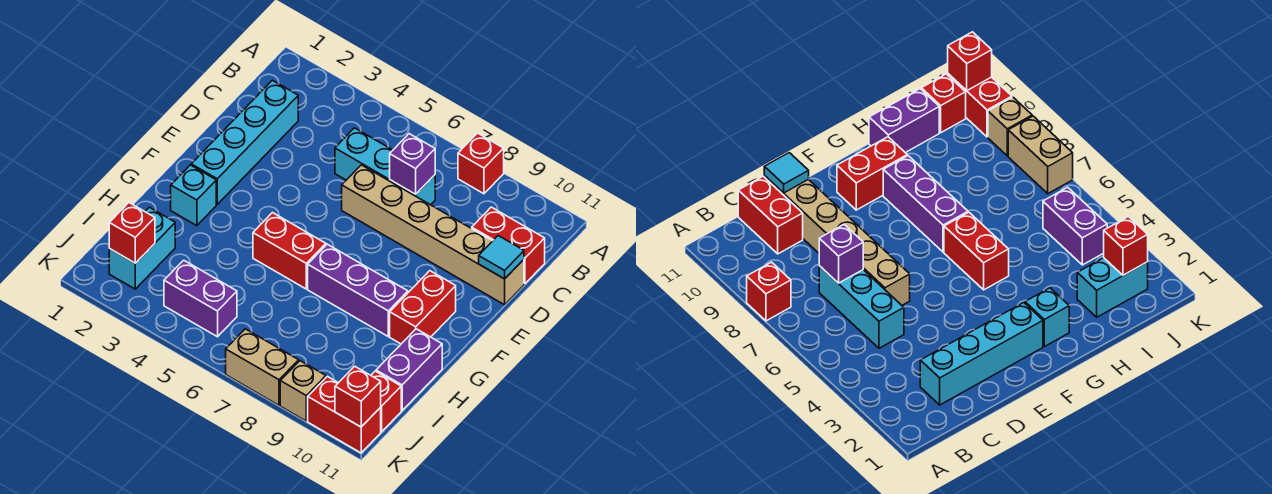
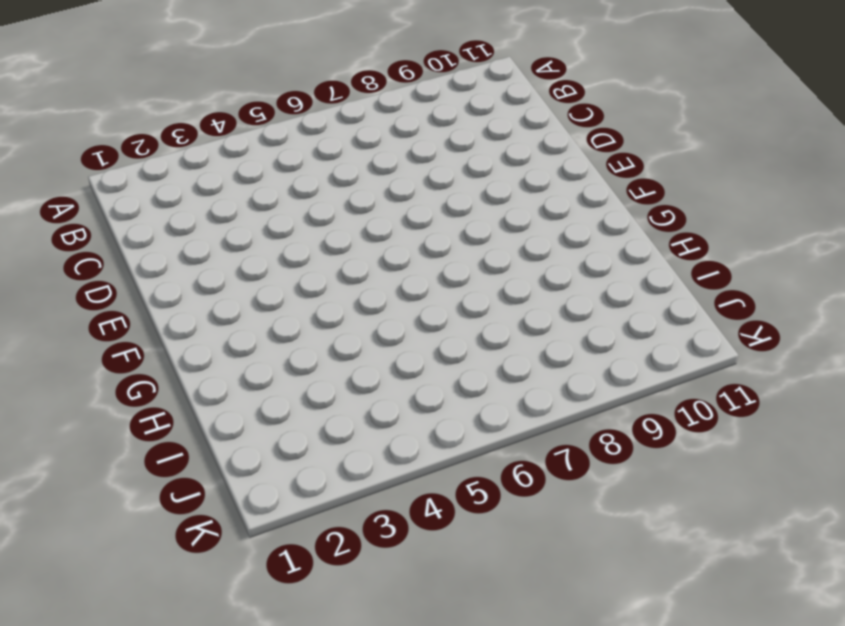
none -> red 1x1 brick [458,133,504,194]
none -> cyan 1x4 brick [191,80,298,204]
none -> cyan 1x3 brick [335,128,435,205]

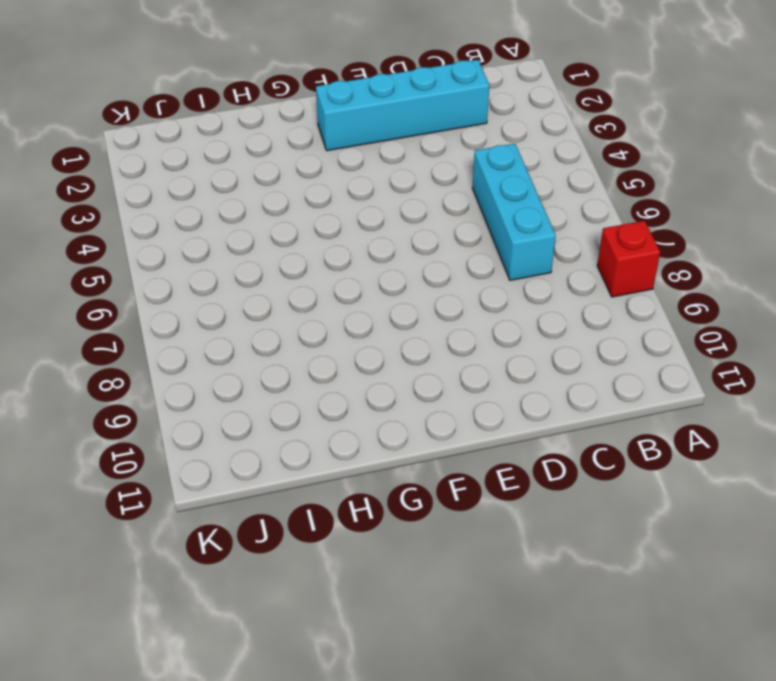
none -> red 1x2 brick [472,207,545,283]
none -> tan 1x6 brick [342,165,524,305]
none -> red 1x2 brick [390,271,456,344]

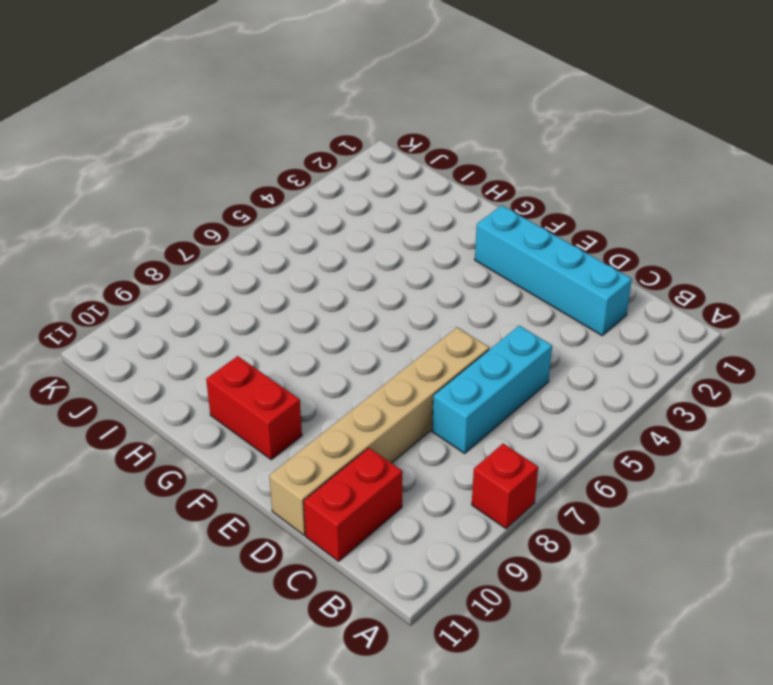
none -> cyan 1x1 brick [171,165,216,226]
none -> red 1x2 brick [253,213,326,289]
none -> purple 1x3 brick [308,244,408,336]

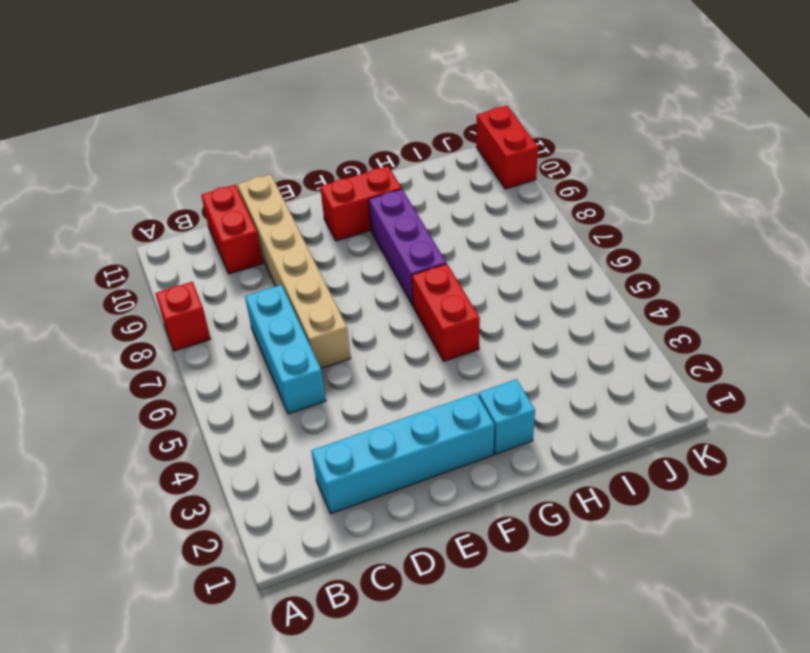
none -> purple 1x2 brick [376,329,442,410]
none -> cyan 1x2 brick [109,207,175,289]
none -> purple 1x2 brick [164,260,237,337]

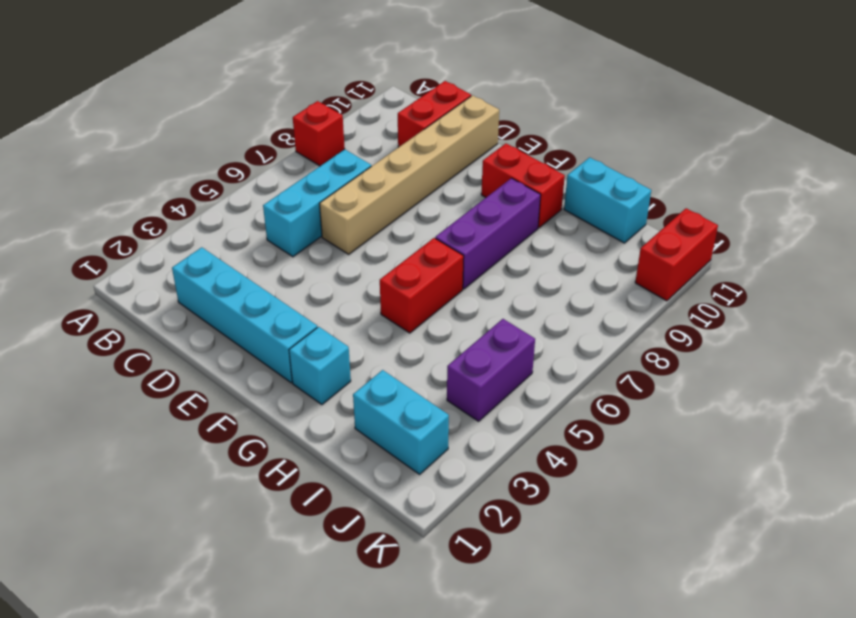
cyan 1x2 brick [564,157,651,243] -> purple 1x2 brick [376,329,442,410]
none -> red 1x1 brick [371,371,401,432]
none -> tan 1x2 brick [226,329,299,405]
none -> tan 1x1 brick [280,361,326,421]

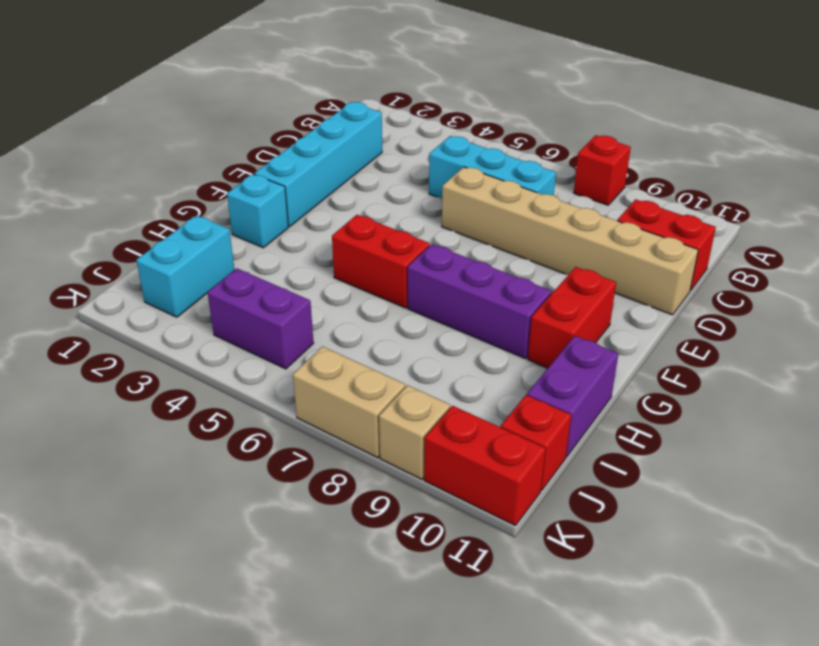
none -> purple 1x1 brick [390,134,435,194]
none -> cyan 1x1 tile [479,236,524,279]
none -> red 1x1 brick [109,203,155,263]

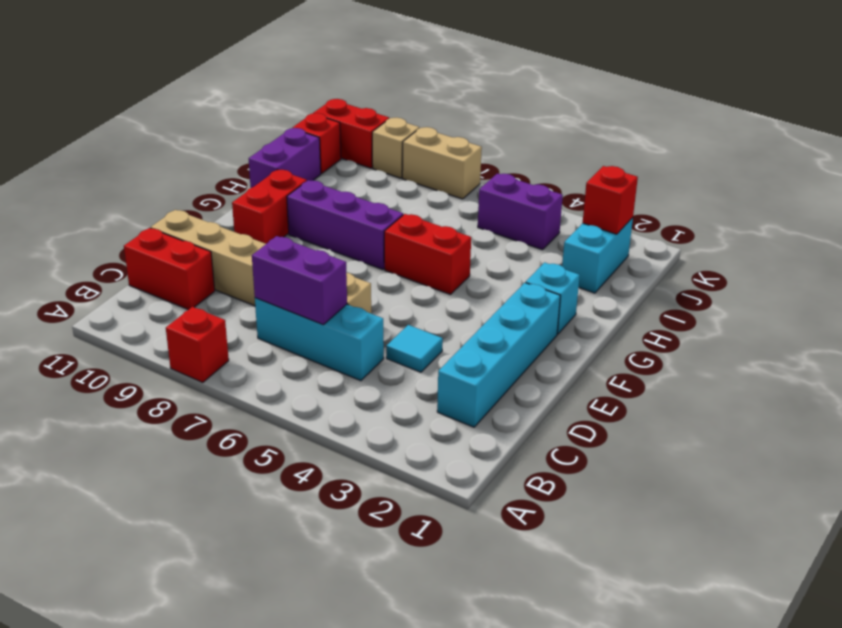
purple 1x2 brick [252,236,347,325] -> purple 1x1 brick [390,134,435,194]
cyan 1x1 tile [386,325,443,372] -> cyan 1x1 tile moved to [479,236,524,279]
none -> red 1x1 brick [335,366,381,427]

